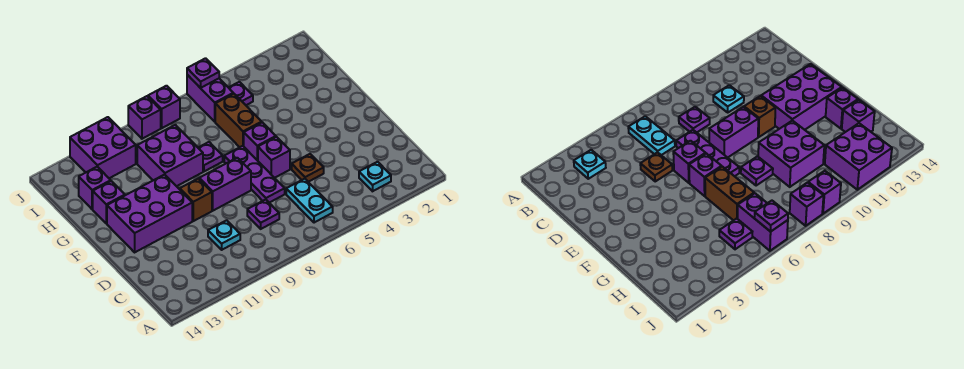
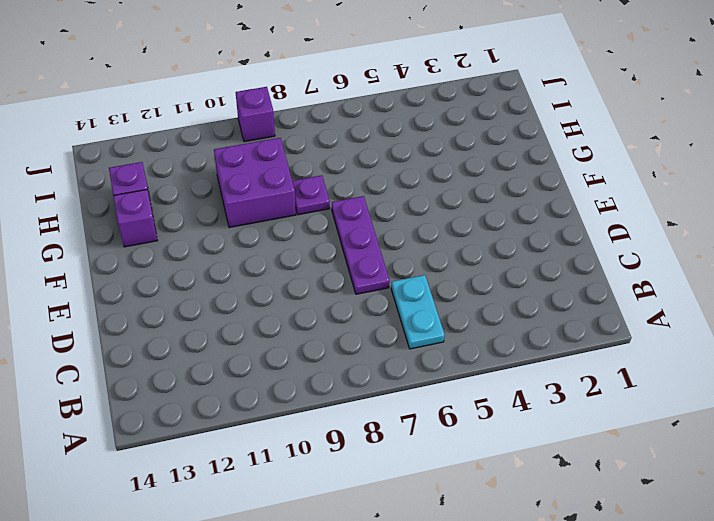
none -> cyan 1x1 plate [359,162,391,191]
none -> purple 1x1 plate [247,199,279,229]
none -> cyan 1x1 plate [208,220,240,250]

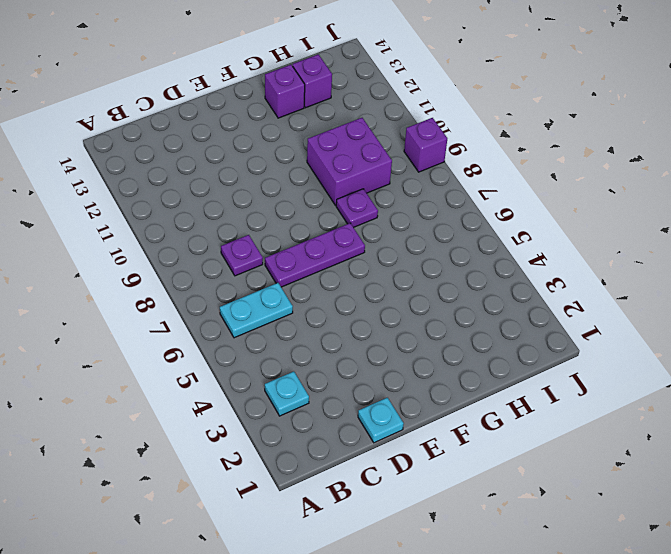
cyan 1x1 plate [358,398,404,443] -> cyan 1x1 plate moved to [208,220,240,250]
none -> brown 1x1 plate [292,154,324,182]
none -> purple 1x1 brick [258,137,290,178]
none -> purple 1x2 brick [199,158,251,211]

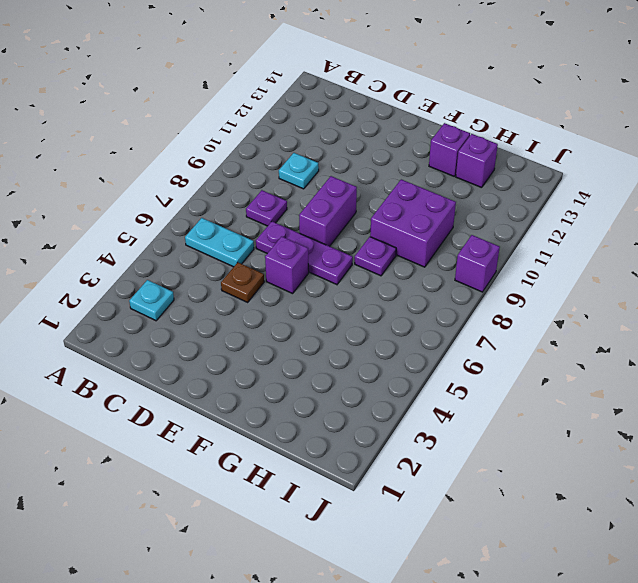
none -> brown 1x1 brick [180,178,212,221]
none -> purple 2x3 brick [107,175,192,252]
none -> purple 1x1 brick [244,122,276,161]

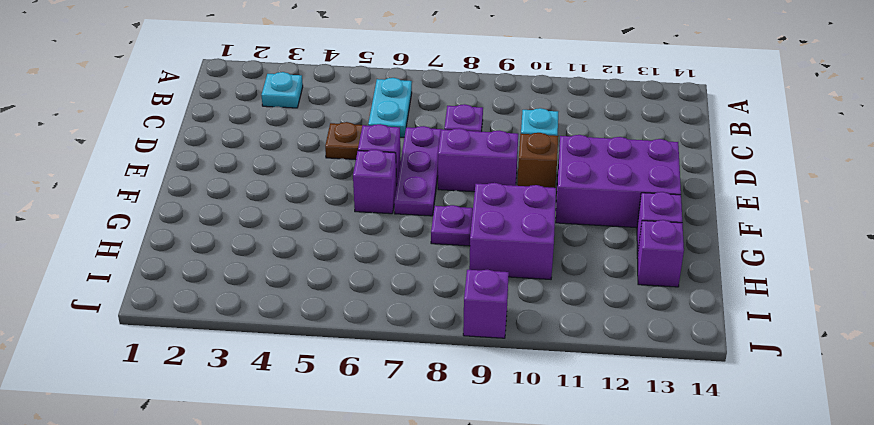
none -> brown 1x2 brick [215,94,262,147]
none -> purple 1x1 plate [229,82,253,105]
none -> purple 1x2 brick [187,75,233,122]

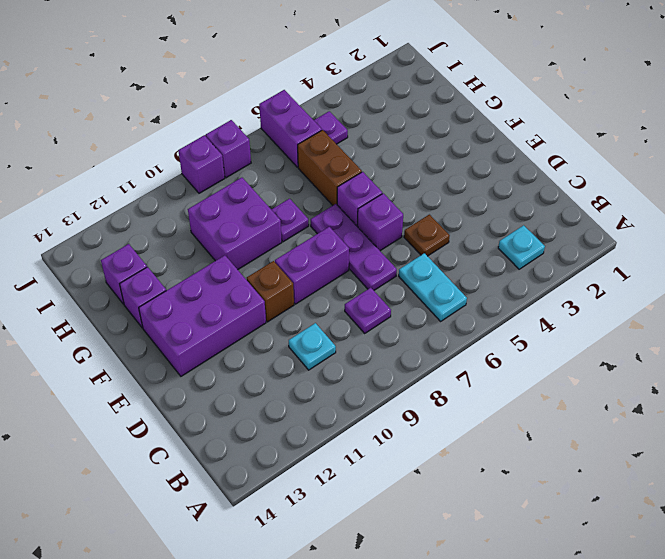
none -> purple 2x2 brick [70,117,136,178]
none -> purple 1x1 plate [187,58,219,88]

